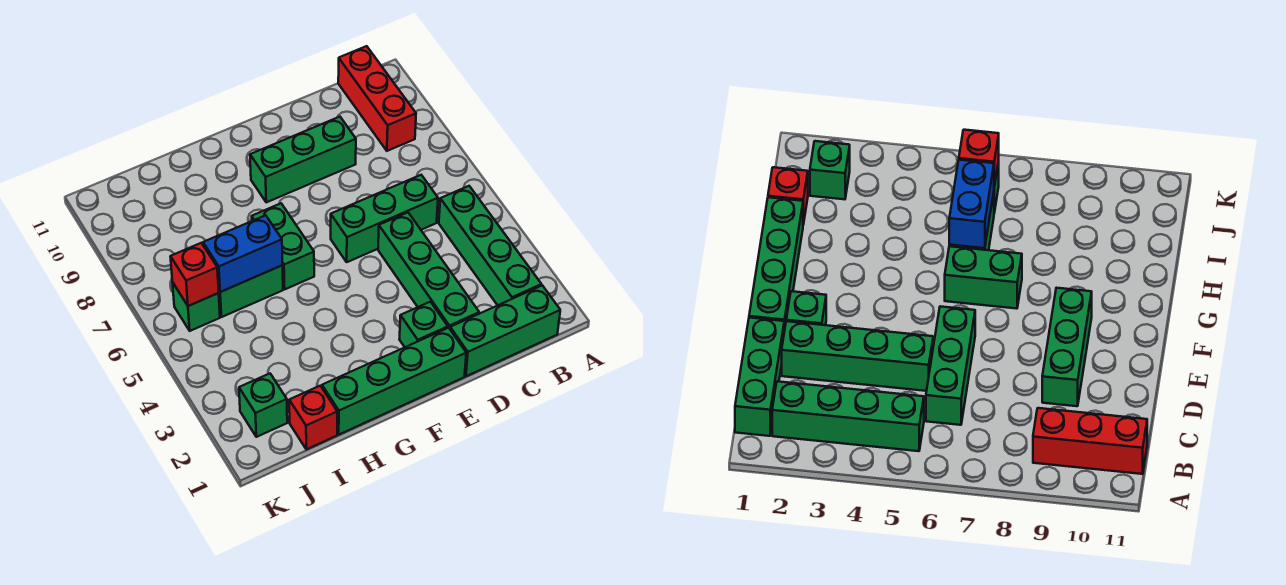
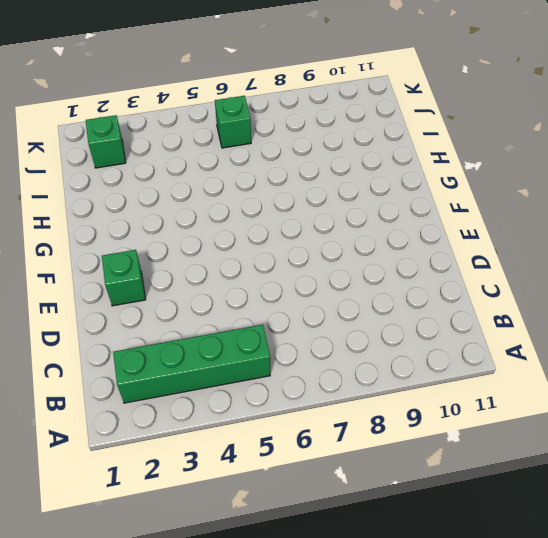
none -> green 1x3 brick [450,285,560,376]
none -> red 1x3 brick [338,46,416,151]
none -> green 1x3 brick [331,175,438,262]

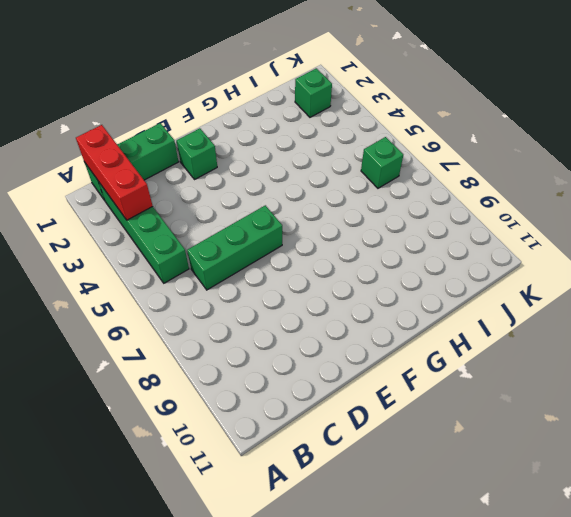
red 1x3 brick [76,125,153,220] -> red 1x3 brick moved to [338,46,416,151]
none -> green 1x4 brick [378,213,479,329]
none -> green 1x3 brick [250,117,356,202]
none -> green 1x4 brick [322,328,466,434]

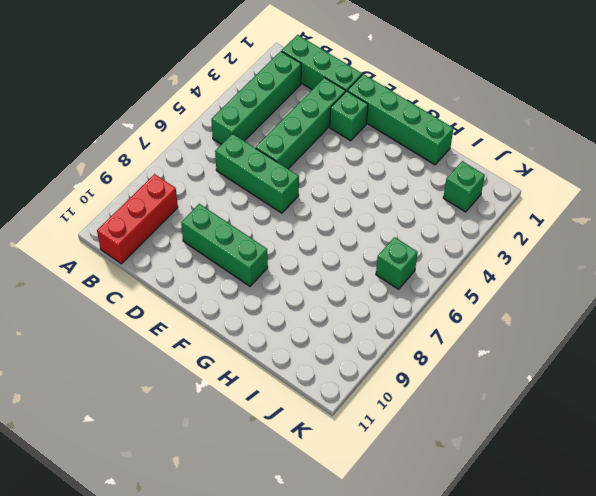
none -> green 1x2 brick [252,203,314,289]
none -> green 1x2 brick [219,265,283,317]
none -> red 1x1 brick [289,386,337,449]

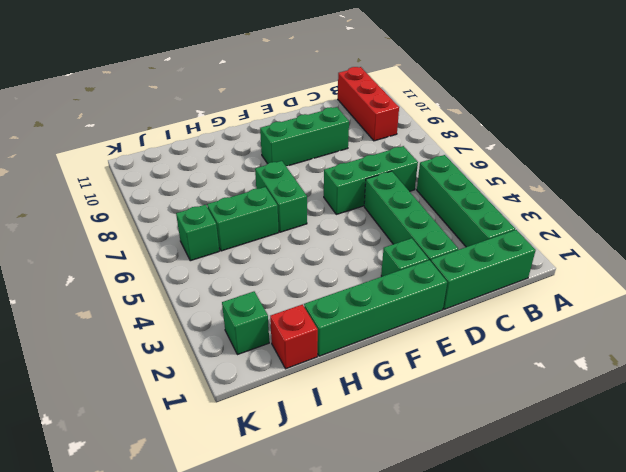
none -> blue 1x2 brick [203,215,283,292]
none -> red 1x1 brick [170,243,219,306]

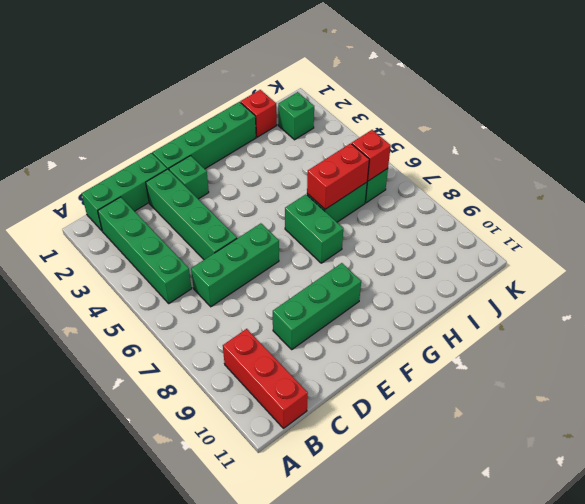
red 1x2 brick [307,143,369,209] -> blue 1x2 brick [203,215,283,292]

